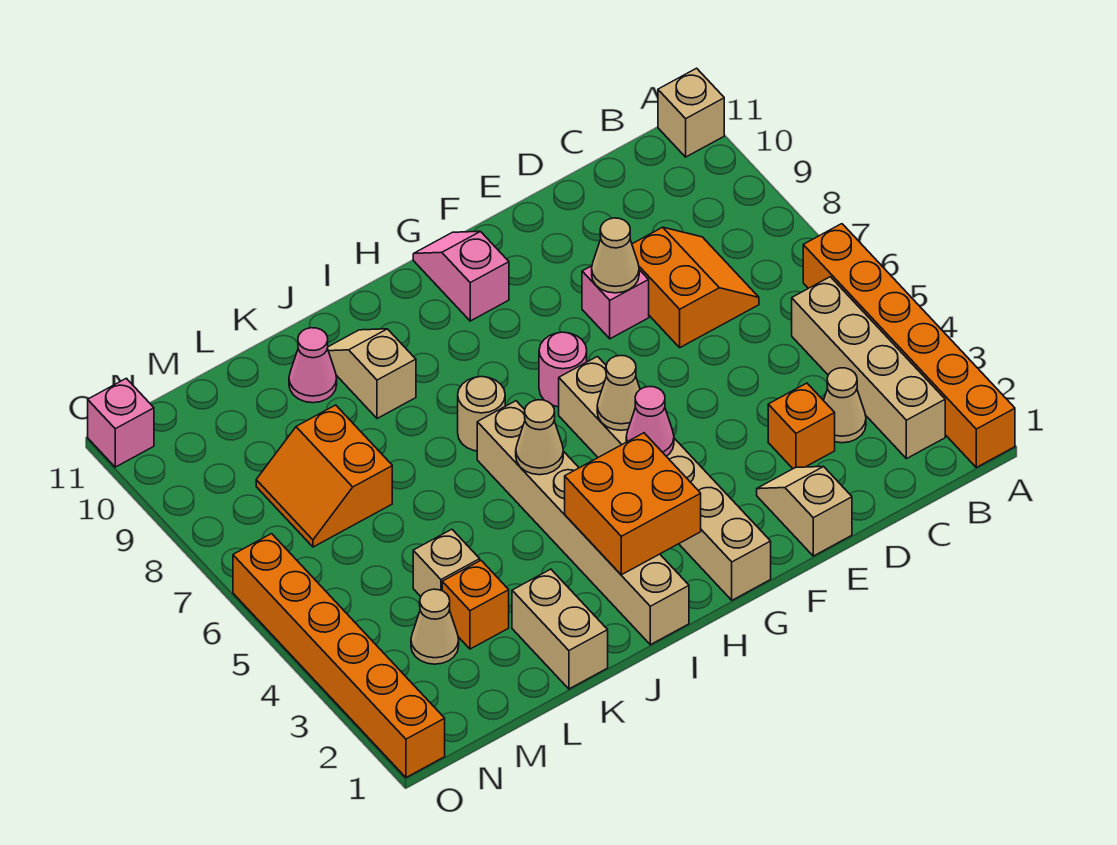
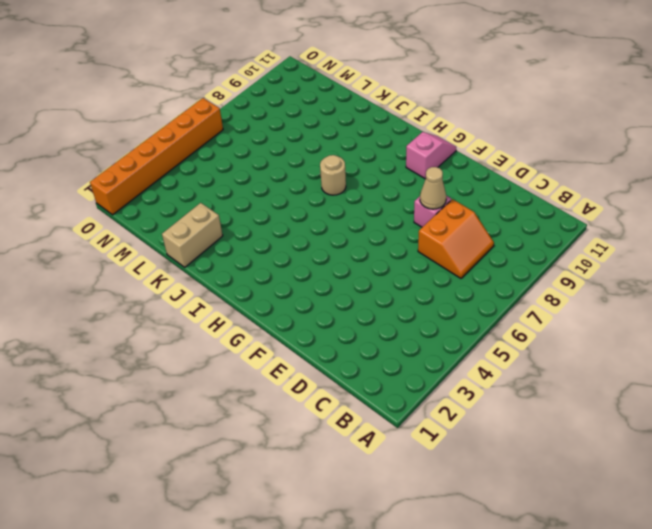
none -> orange 1x6 brick [803,224,1015,467]
none -> tan 1x1 brick [658,68,724,157]
none -> tan 1x4 brick [792,277,945,459]

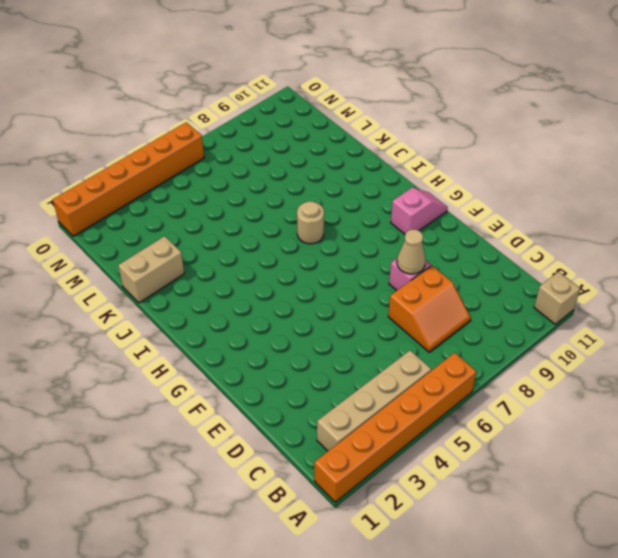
none -> tan 1x1 cone [824,368,866,443]
none -> orange 1x1 brick [768,383,835,469]
none -> tan 1x2 slope [757,467,852,556]

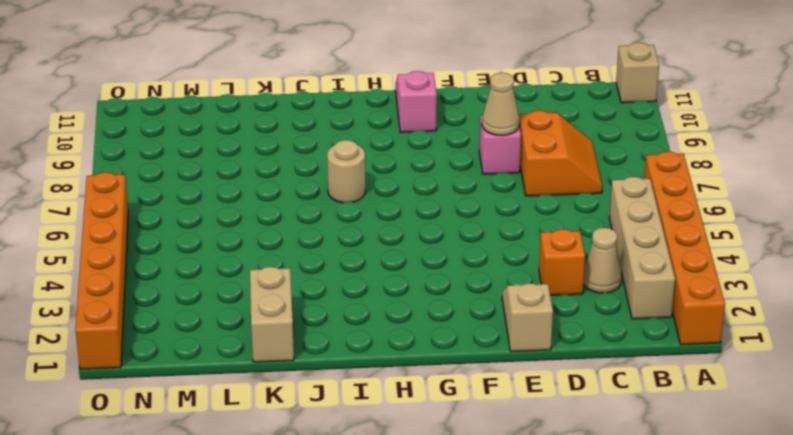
none -> tan 1x6 brick [559,357,771,600]
none -> pink 1x1 round brick [539,332,587,407]
none -> tan 1x6 brick [477,401,689,645]

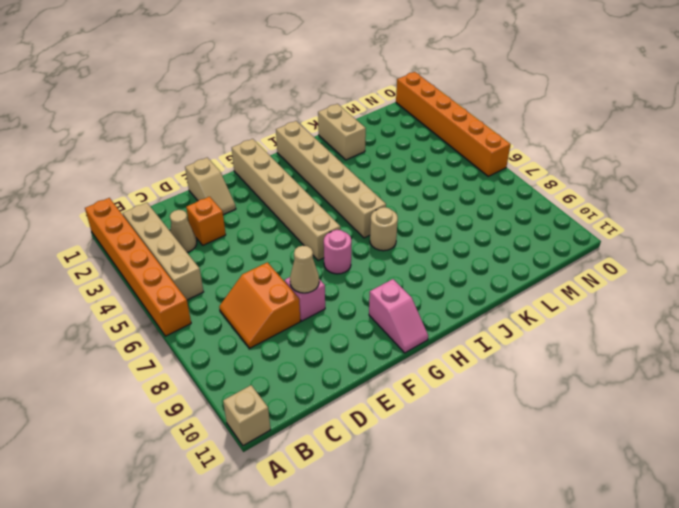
none -> tan 1x2 slope [327,329,416,419]
none -> pink 1x1 cone [289,328,337,403]
none -> orange 1x1 brick [442,560,509,649]

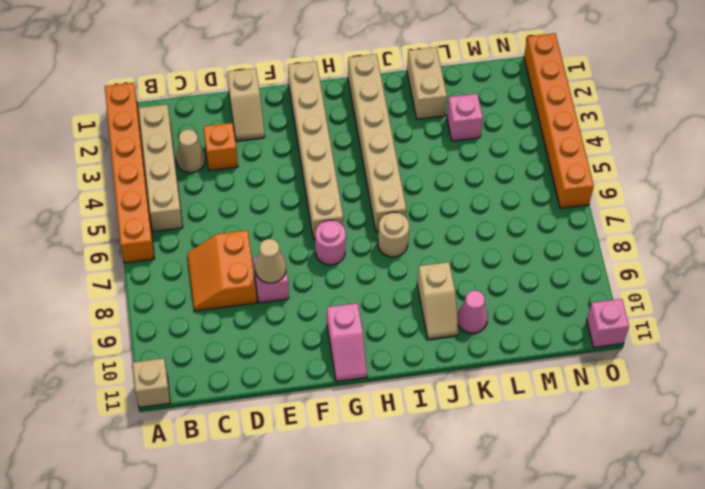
pink 1x1 brick [447,94,483,141] -> orange 1x1 brick [442,560,509,649]
none -> tan 1x1 brick [413,529,480,596]
none -> orange 2x2 slope [256,405,392,547]
none -> tan 1x1 cone [411,589,459,664]

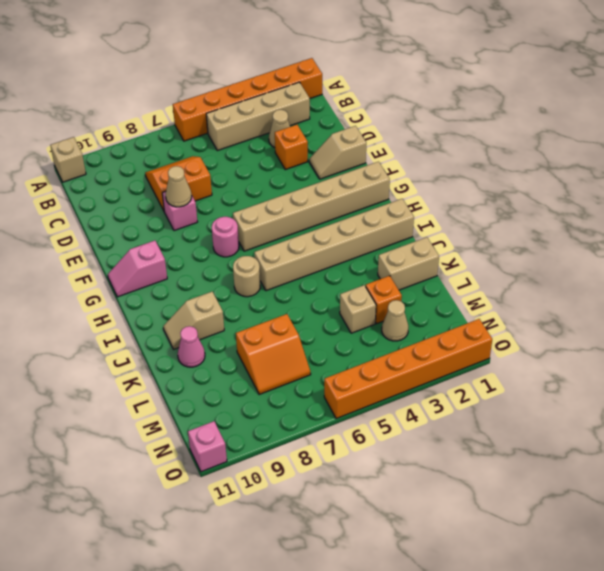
none -> pink 1x1 cone [626,387,674,456]
none -> tan 1x1 cone [597,356,640,430]
none -> orange 2x2 brick [565,433,701,575]

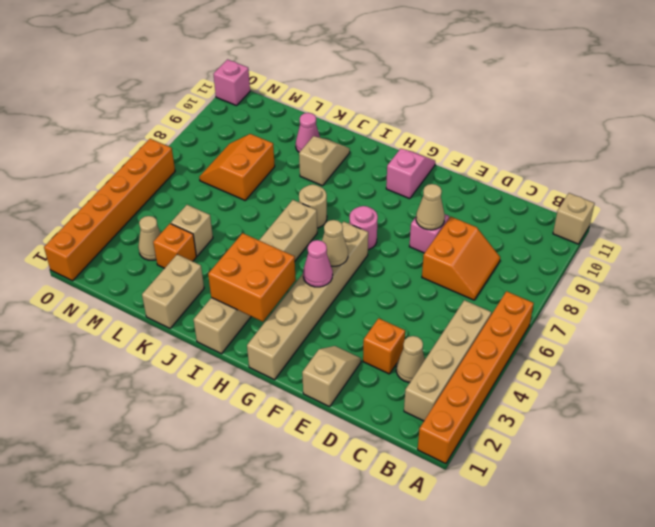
none -> tan 1x1 cone [516,400,563,475]

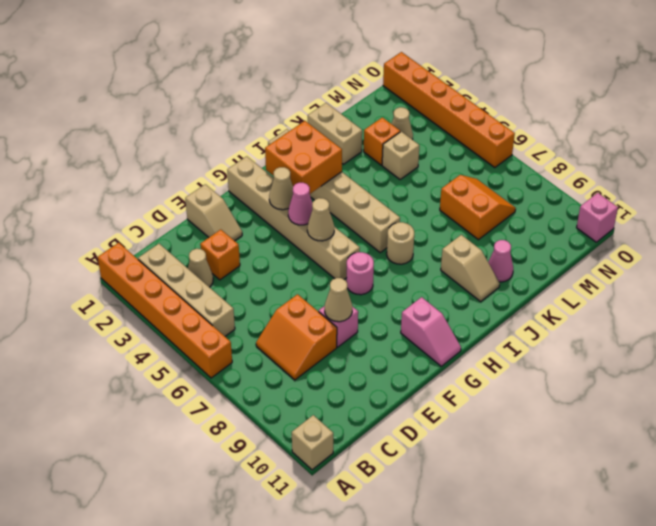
tan 1x1 cone [269,167,293,210] -> tan 1x1 cone moved to [516,400,563,475]

